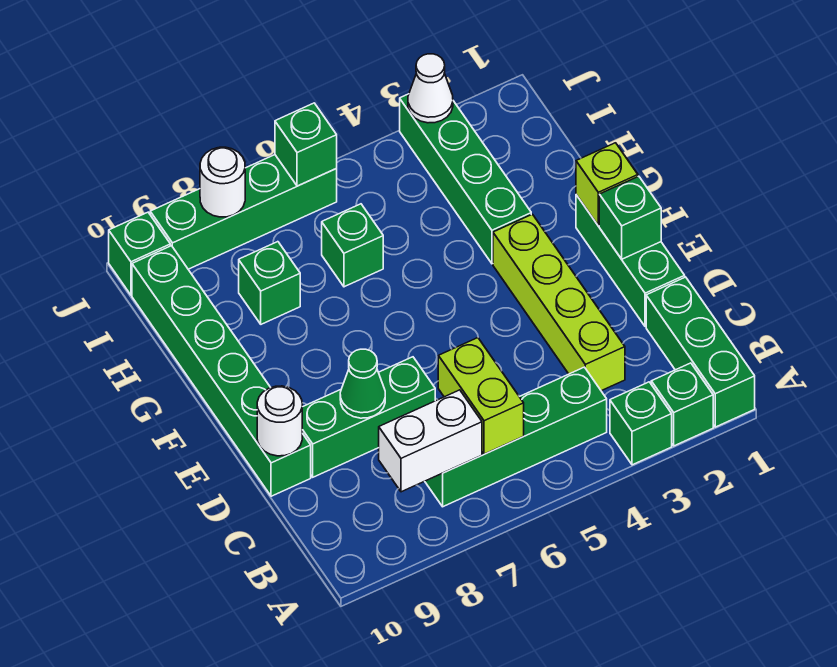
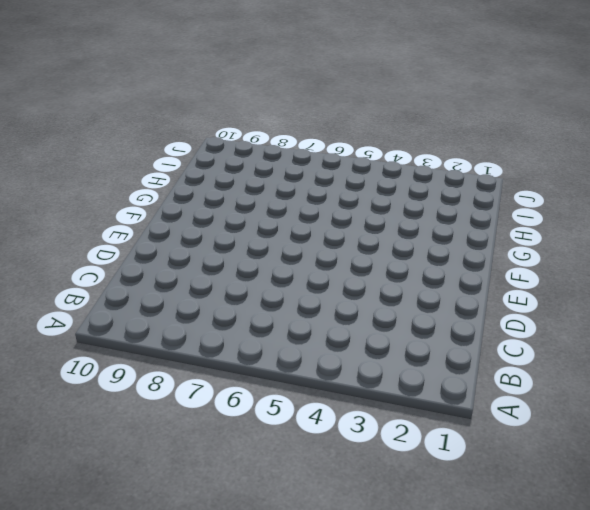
none -> green 1x3 brick [646,277,755,427]
none -> green 1x1 brick [651,363,713,446]
none -> green 1x1 brick [610,382,672,465]

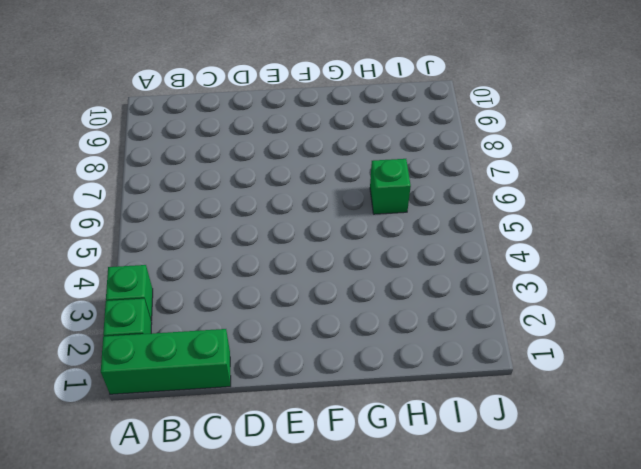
none -> green 1x4 brick [425,367,607,507]
none -> lime 1x4 brick [493,214,625,391]
none -> green 1x3 brick [576,195,685,327]

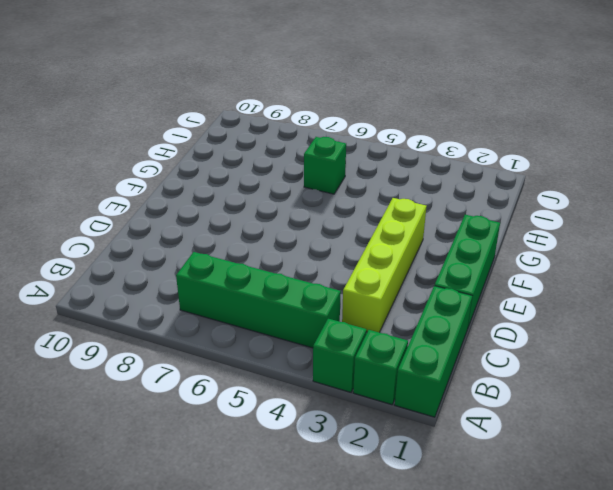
none -> green 1x3 brick [302,357,435,477]
none -> green 1x6 brick [132,246,311,496]
none -> green 1x4 brick [400,94,531,264]

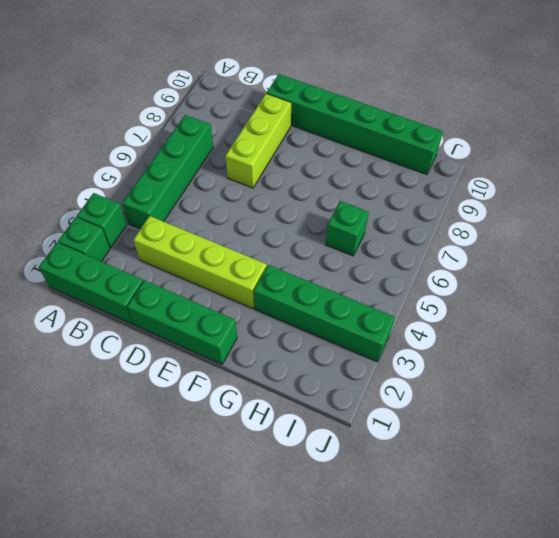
lime 1x3 brick [225,93,291,188] -> green 1x3 brick [302,357,435,477]
none -> green 1x1 brick [239,242,300,324]
none -> green 1x4 brick [150,155,337,269]
none -> green 1x1 brick [109,212,170,295]

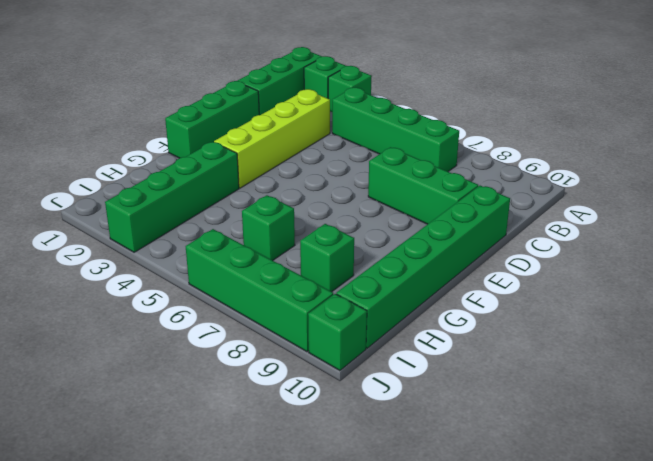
none -> lime 1x2 brick [438,338,524,454]
none -> white 1x2 brick [379,390,482,492]
none -> green 1x1 cone [340,349,385,418]

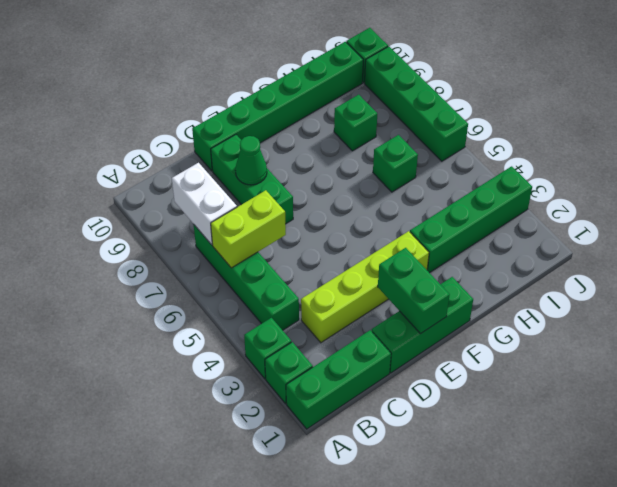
green 1x2 brick [378,248,449,334] -> green 1x1 brick [599,176,661,259]
none -> white 1x1 round brick [257,386,302,456]
none -> lime 1x1 brick [576,143,638,226]
none -> white 1x1 cone [408,54,453,123]

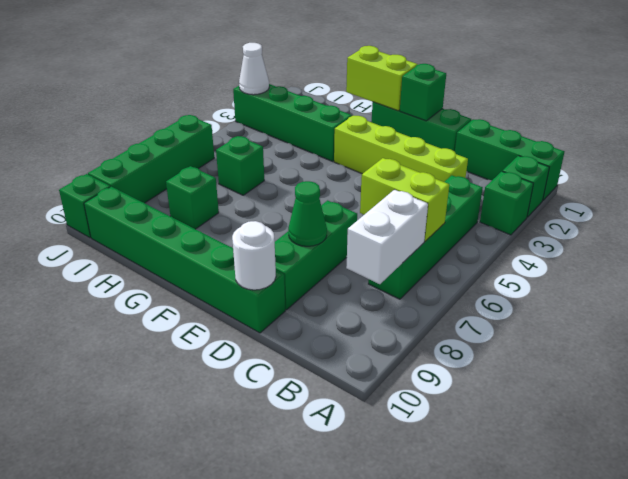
lime 1x2 brick [346,46,418,111] -> lime 1x1 brick [576,143,638,226]
none -> green 1x1 brick [275,103,337,186]
none -> white 1x1 round brick [200,147,245,217]

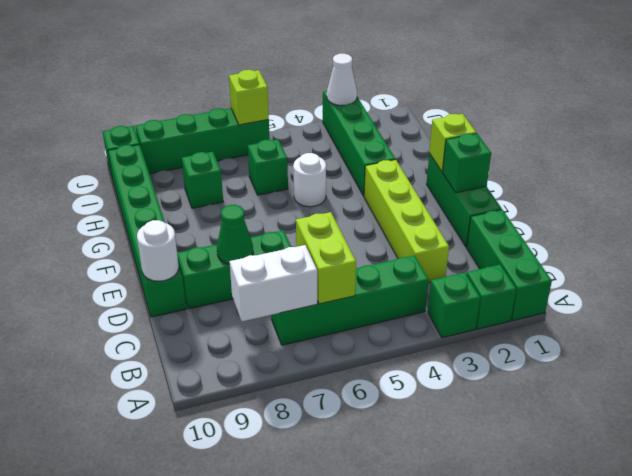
white 1x1 round brick [293,153,326,207] -> white 1x1 round brick moved to [200,147,245,217]
lime 1x1 brick [229,70,269,125] -> green 1x1 brick [275,103,337,186]

